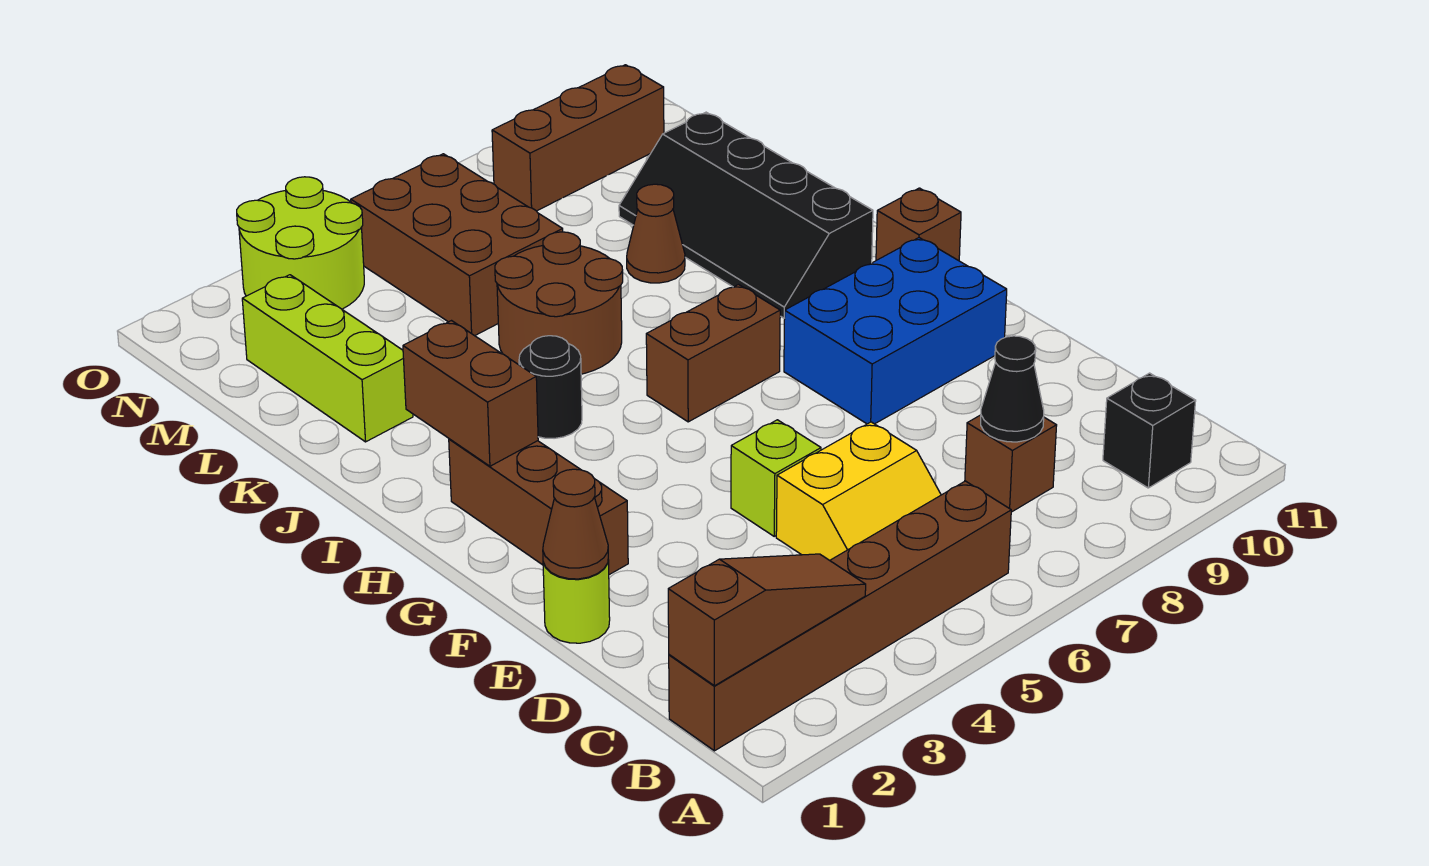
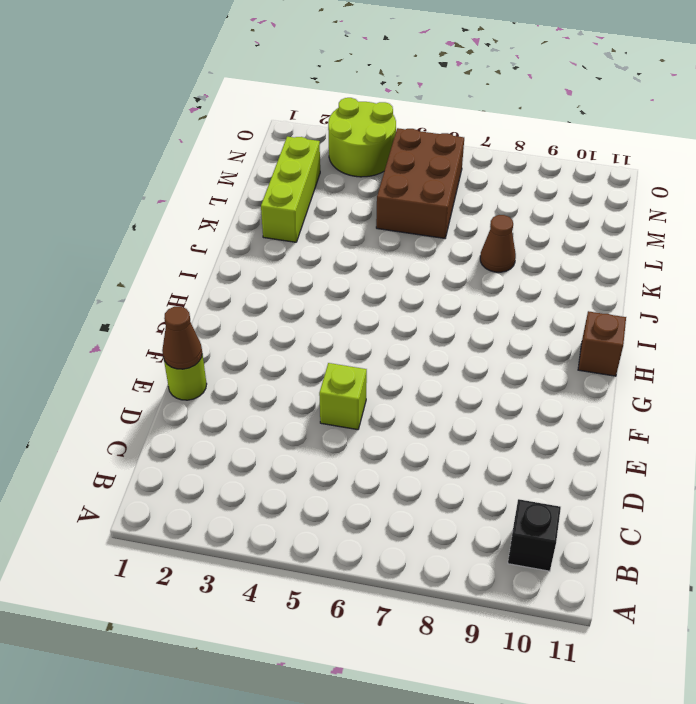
none -> brown 1x6 brick [669,481,1011,751]
none -> yellow 2x2 slope [776,422,941,560]
none -> brown 1x1 brick [965,415,1057,512]

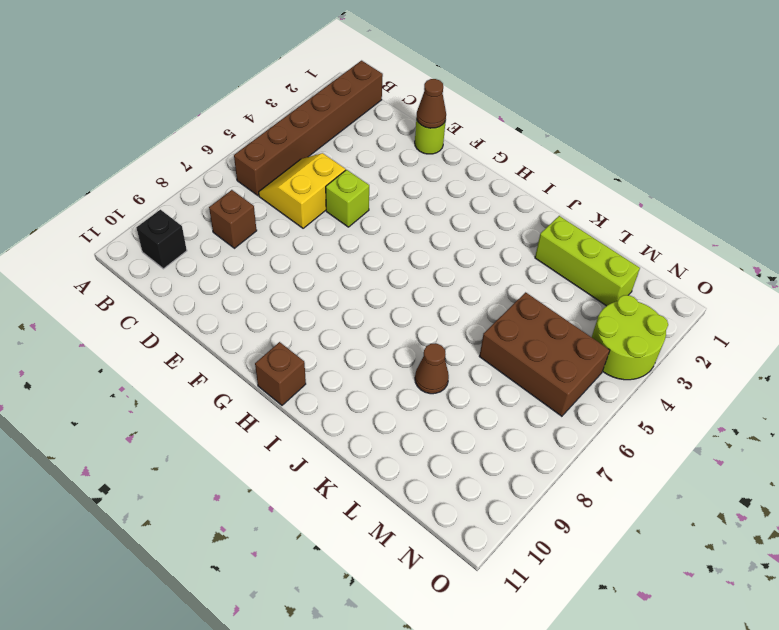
none -> brown 1x3 brick [449,439,628,575]
none -> blue 2x3 brick [784,238,1007,424]
none -> brown 1x2 brick [646,285,780,422]

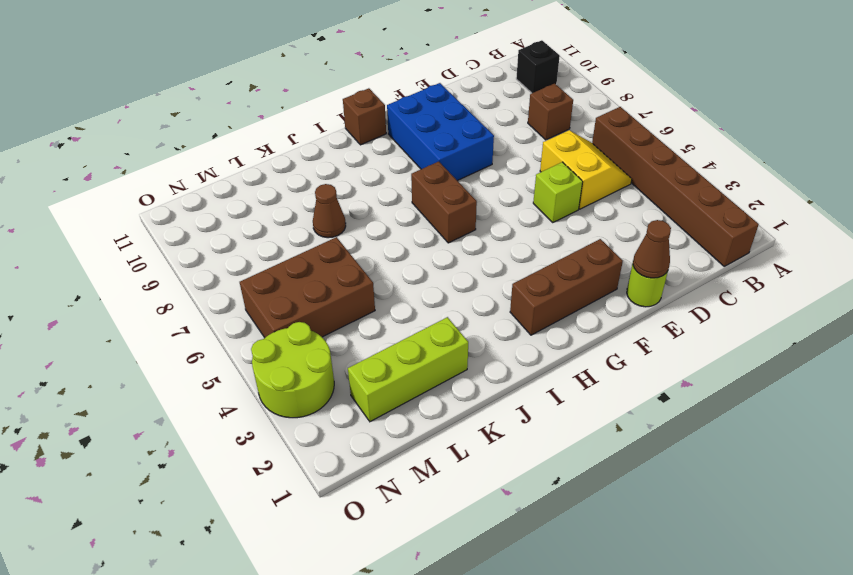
none -> black 1x1 round brick [519,336,582,438]
none -> black 2x4 slope [619,112,873,318]
none -> brown 2x2 round brick [495,232,623,374]

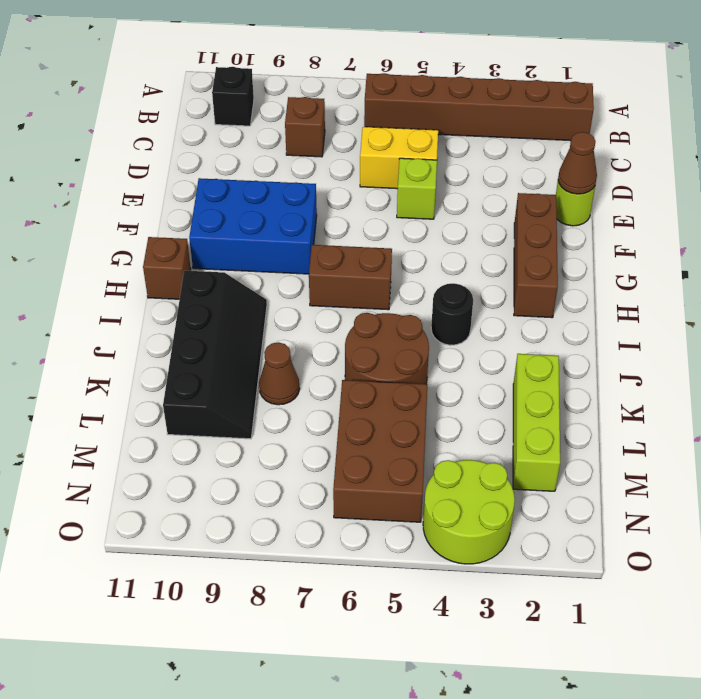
none -> brown 1x3 brick [492,65,664,211]
none -> brown 1x3 slope [668,554,866,686]
none -> black 1x1 cone [981,336,1044,442]

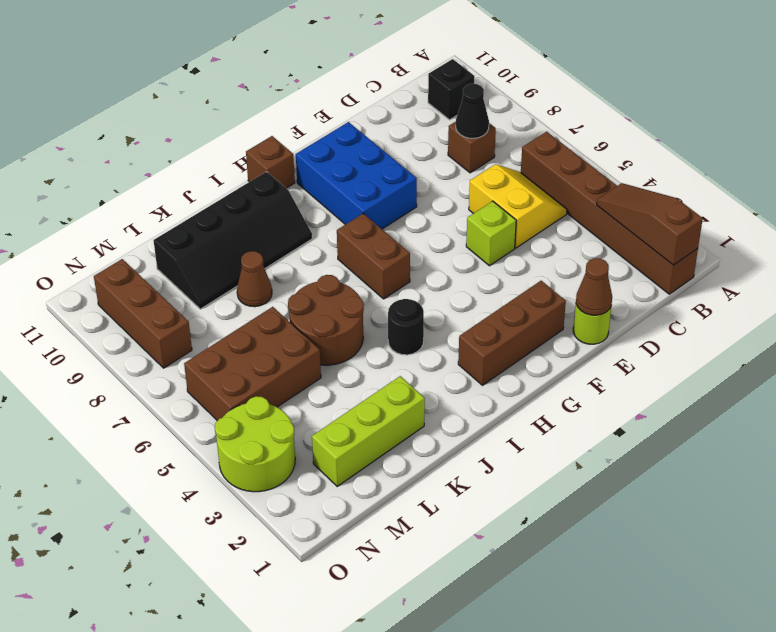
none -> brown 1x2 brick [403,321,538,466]

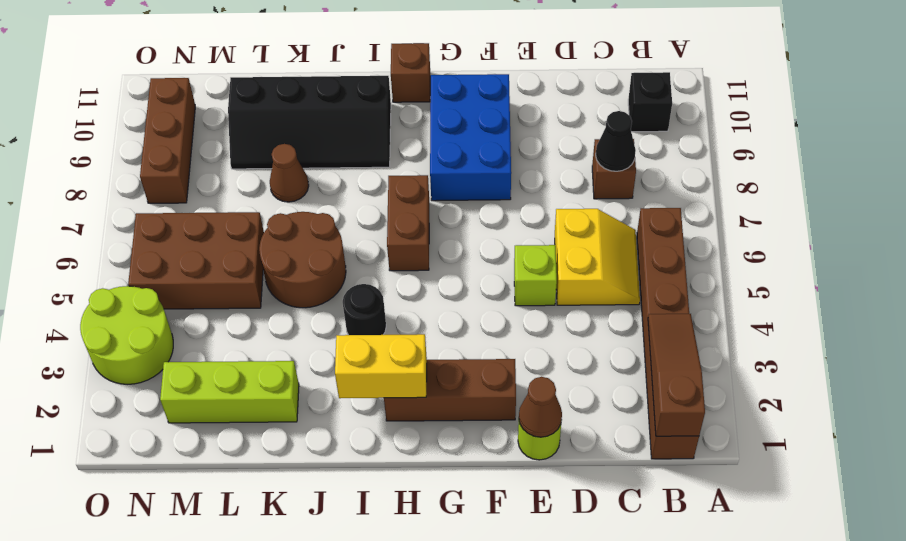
yellow 1x2 brick [335,334,427,398] -> brown 1x2 brick [403,321,538,466]

